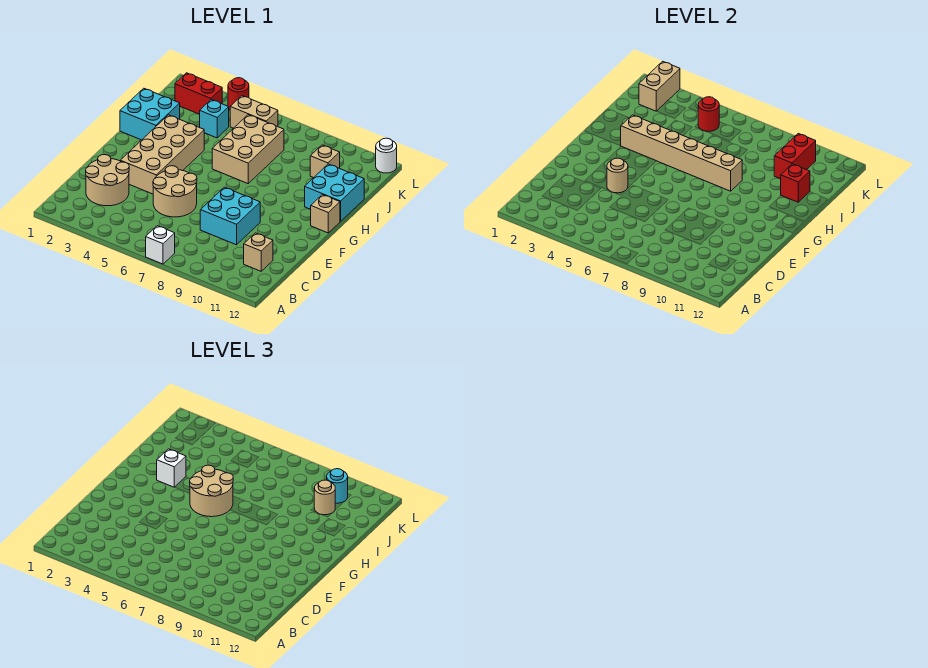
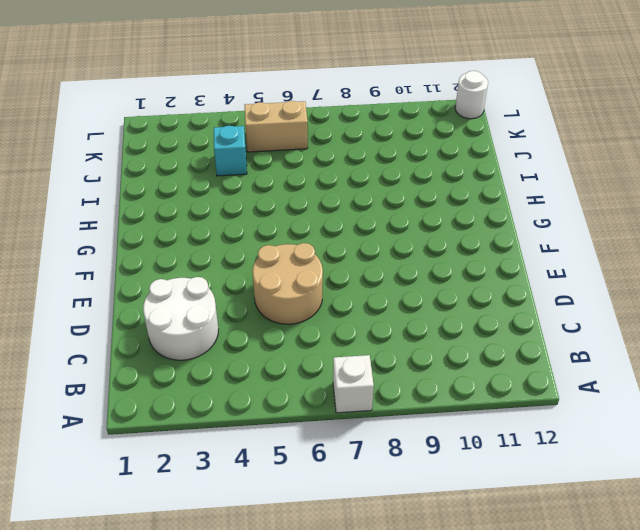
white 2x2 round brick [143,277,219,360] -> tan 2x2 round brick [86,155,129,206]
none -> tan 1x1 brick [244,233,273,271]
none -> cyan 2x2 brick [200,187,260,245]
none -> tan 2x4 brick [120,115,204,194]

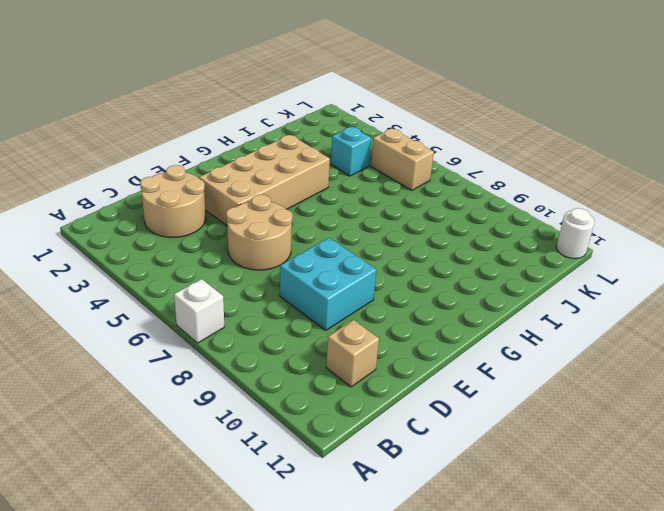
none -> tan 1x1 brick [310,195,340,233]
none -> cyan 2x2 brick [120,88,180,140]
none -> tan 2x3 brick [212,115,284,184]

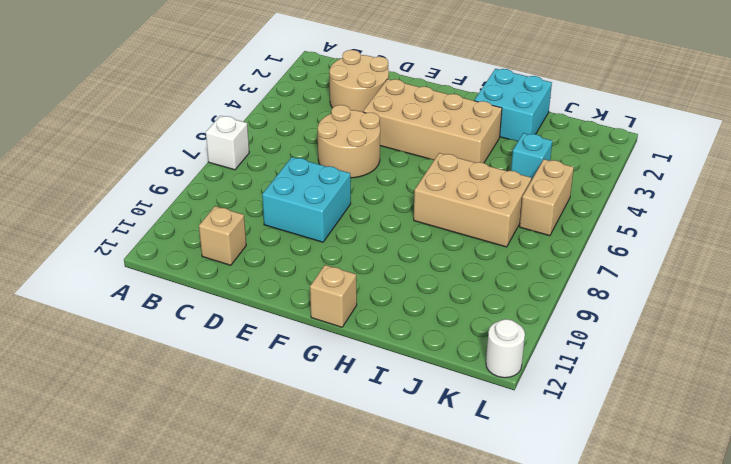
none -> cyan 2x2 brick [305,164,364,222]
none -> tan 1x1 brick [310,145,340,178]
none -> red 1x2 brick [175,73,222,114]

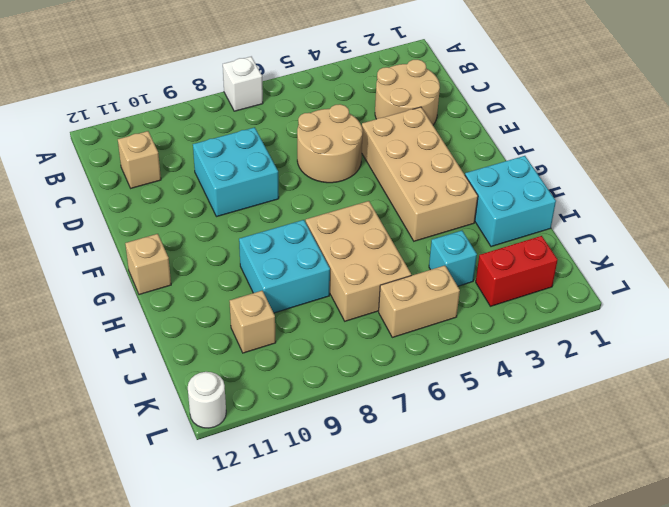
cyan 2x2 brick [239,220,330,313] -> cyan 2x2 brick moved to [305,164,364,222]
none -> red 1x1 round brick [228,78,249,109]
none -> tan 1x1 round brick [607,158,628,193]
none -> tan 1x6 brick [621,115,742,191]

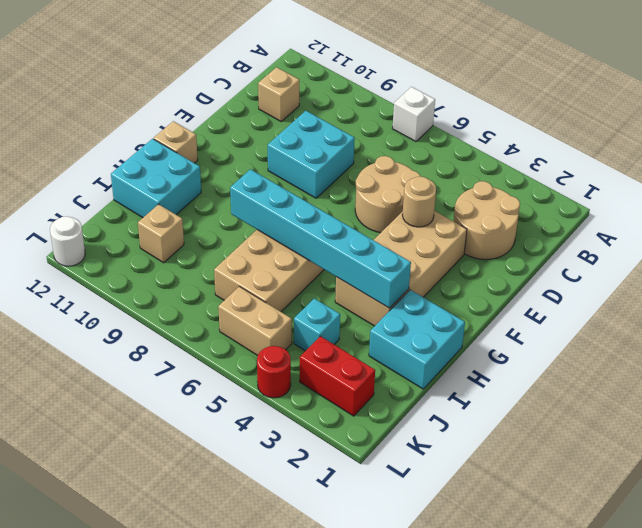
cyan 1x6 brick [230,169,411,308] -> tan 1x6 brick [621,115,742,191]
none -> red 1x1 brick [781,164,810,202]
none -> red 1x2 brick [774,133,816,179]
none -> tan 1x2 brick [639,61,680,111]

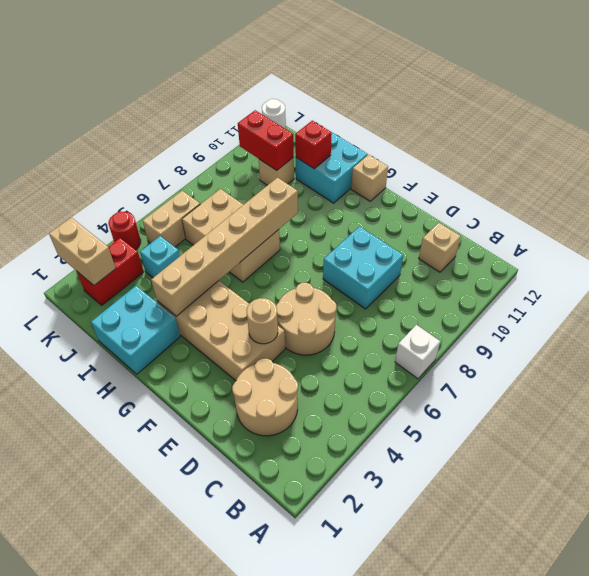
none -> red 1x1 round brick [698,97,719,132]
none -> tan 2x2 round brick [190,465,233,517]
none -> white 1x1 brick [157,449,186,487]

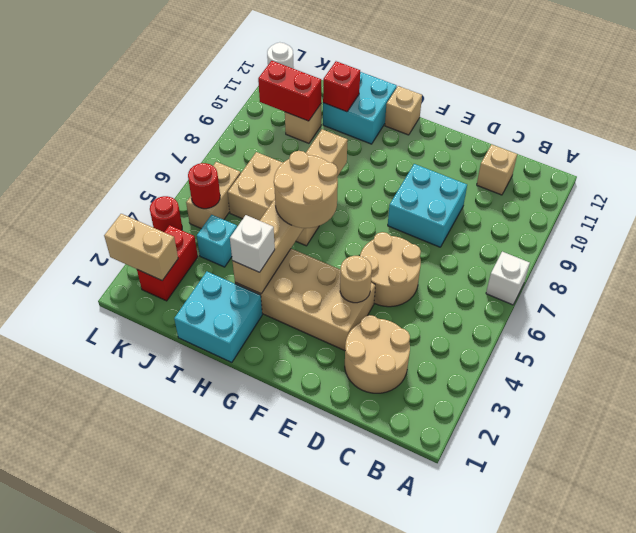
none -> tan 1x1 round brick [314,480,335,515]
none -> cyan 1x1 round brick [327,469,348,503]

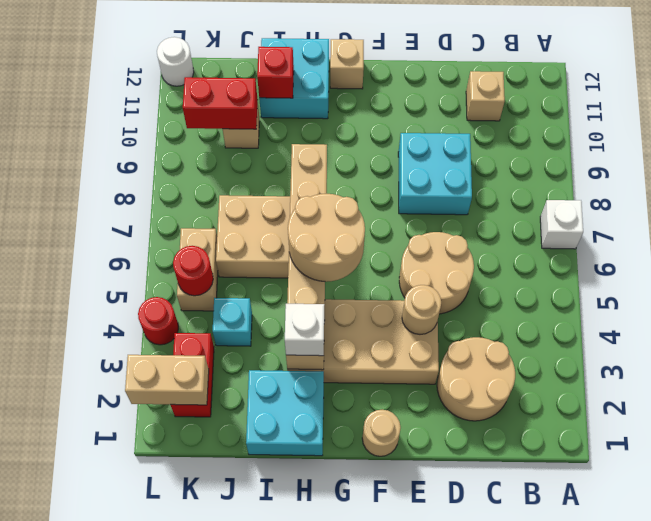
tan 1x1 round brick [362,410,401,456] -> tan 1x1 round brick moved to [314,480,335,515]
none -> cyan 1x1 round brick [327,469,348,503]

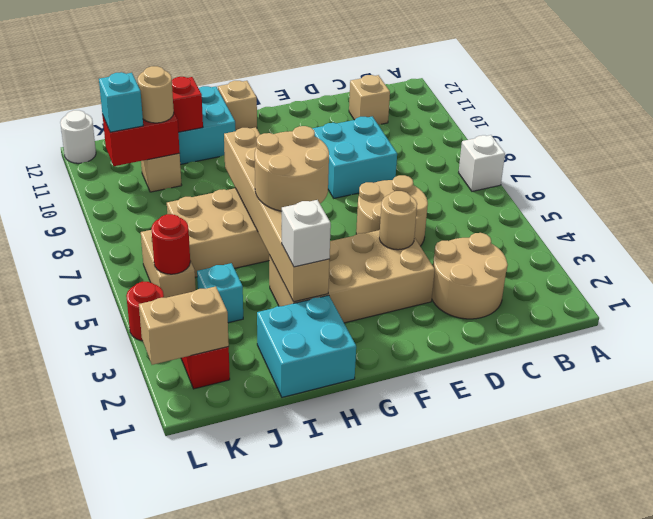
cyan 1x1 brick [99,72,143,132] -> cyan 1x1 round brick [327,469,348,503]

